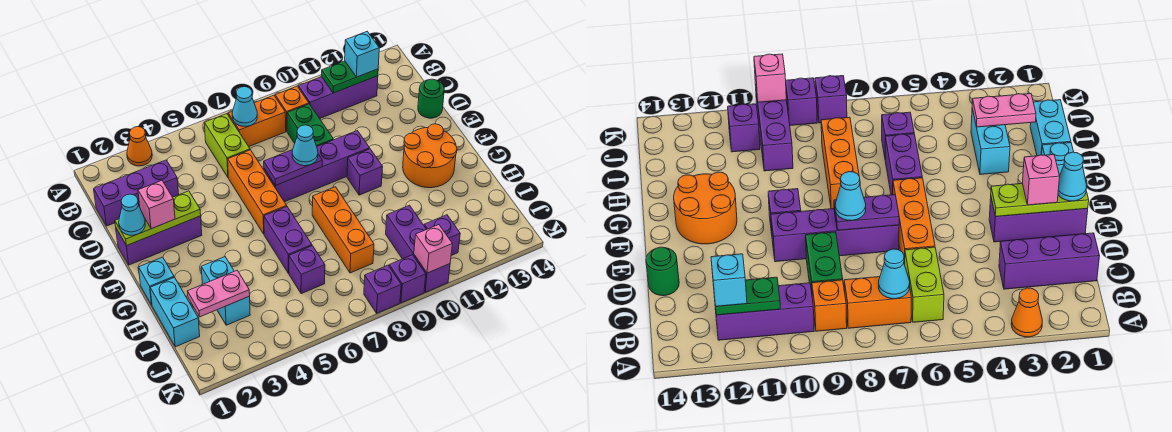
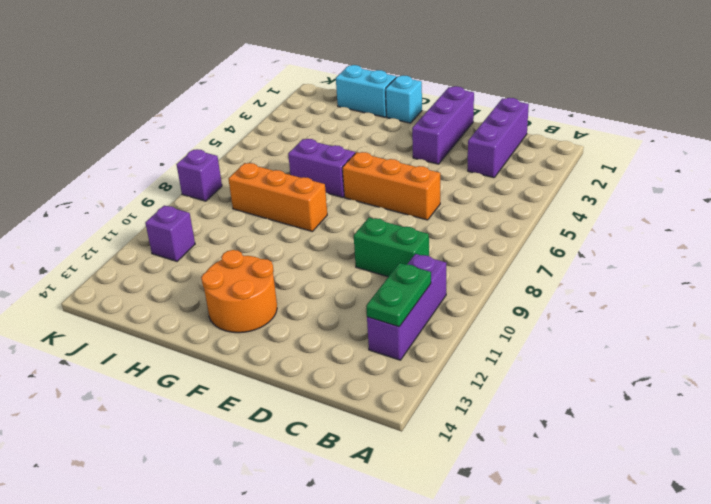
none -> orange 1x1 cone [127,127,152,166]
none -> lime 1x2 brick [204,114,250,177]
none -> orange 1x2 brick [228,95,286,147]
none -> orange 1x1 brick [275,86,309,131]

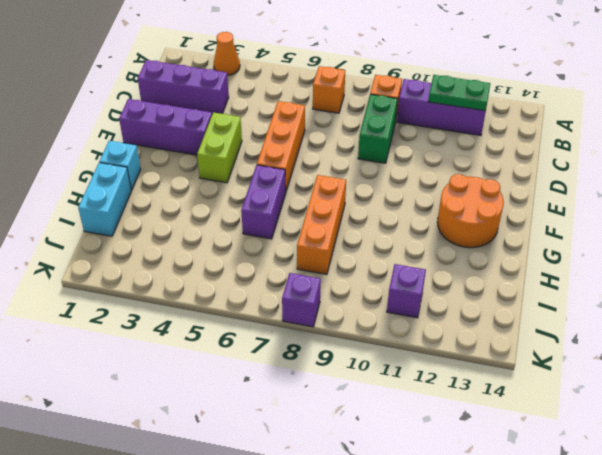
orange 1x1 brick [313,66,345,113] -> orange 1x2 brick [228,95,286,147]
lime 1x2 brick [197,112,242,183] -> lime 1x2 brick moved to [204,114,250,177]
none -> green 1x1 round brick [418,79,444,118]
none -> purple 1x4 brick [264,131,370,202]
none -> purple 1x1 brick [347,149,383,195]
none -> cyan 1x2 brick [201,257,250,325]

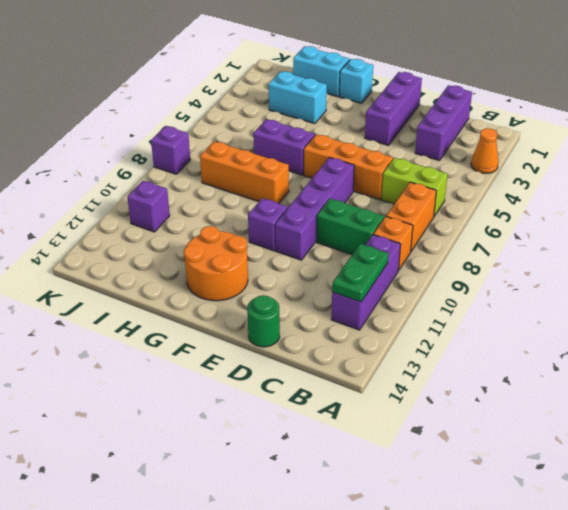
none -> purple 1x1 brick [289,246,325,294]
none -> purple 1x3 brick [386,205,450,292]
none -> purple 1x1 brick [389,255,426,303]
none -> cyan 1x1 cone [232,87,257,126]

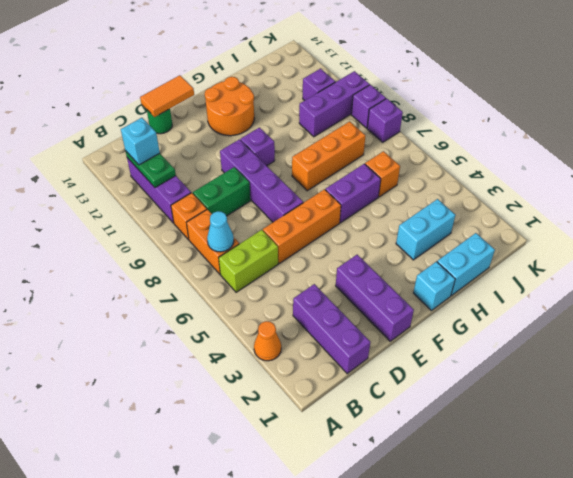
orange 1x2 tile [140,75,194,117] -> none
orange 1x1 brick [365,151,400,197] -> purple 1x1 brick [289,246,325,294]
none -> lime 1x3 plate [115,191,201,246]
none -> purple 1x2 plate [264,150,322,186]
none -> pink 1x2 plate [187,271,250,317]
none -> pink 1x1 brick [414,225,452,273]

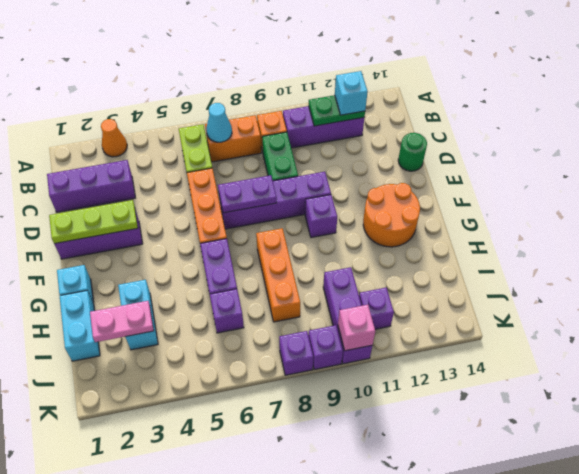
none -> cyan 1x1 cone [119,194,145,235]
none -> pink 1x1 brick [138,181,175,229]
none -> cyan 1x1 cone [292,125,318,166]

